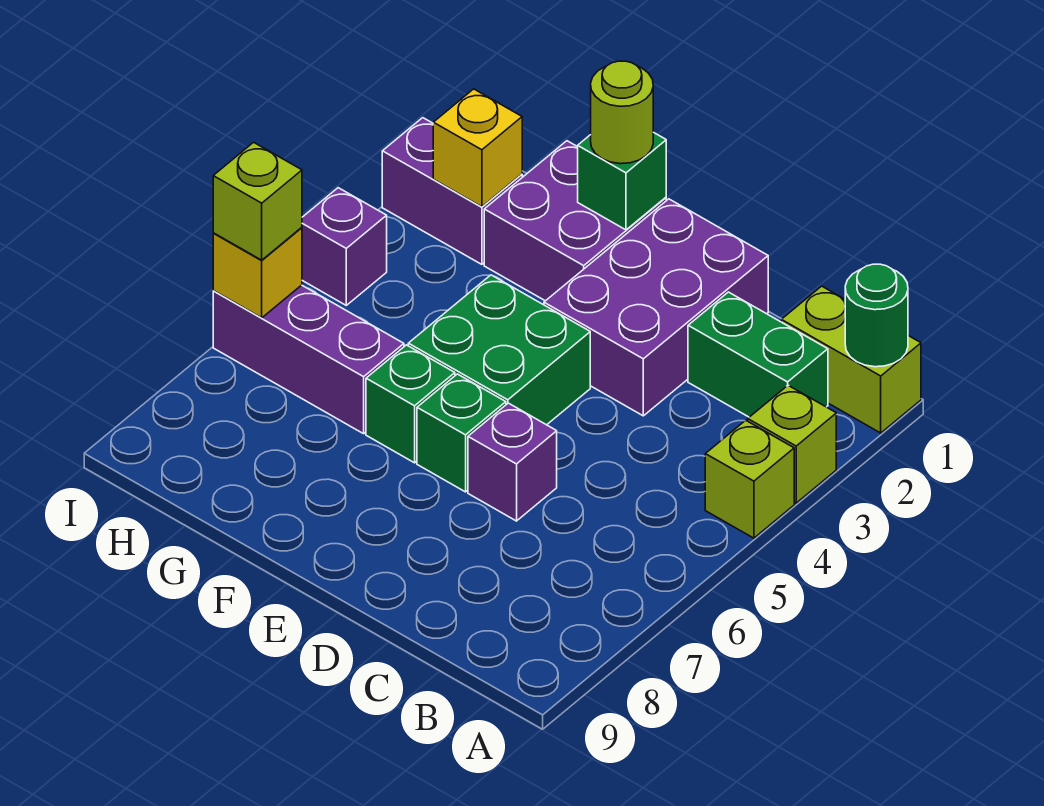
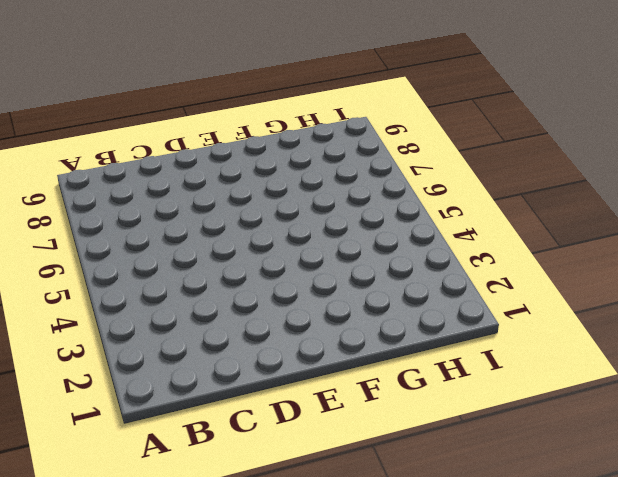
none -> lime 1x2 brick [781,286,921,433]
none -> lime 1x1 brick [748,385,836,503]
none -> lime 1x1 brick [705,420,794,538]

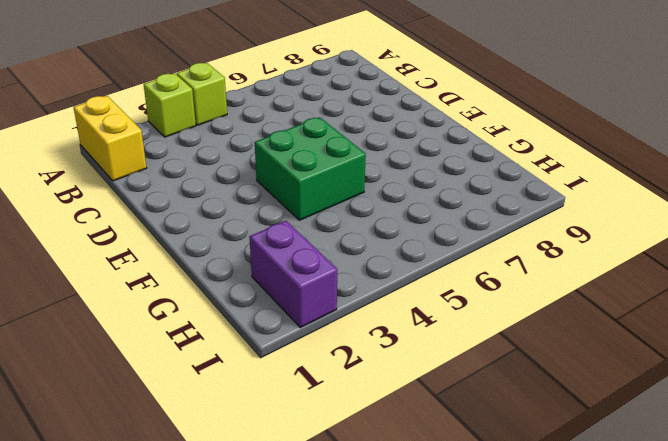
yellow 1x2 brick [73,96,147,181] -> lime 1x2 brick [781,286,921,433]
none -> green 1x2 brick [688,292,828,417]
none -> purple 2x3 brick [544,199,768,416]
none -> purple 1x1 brick [468,403,557,521]

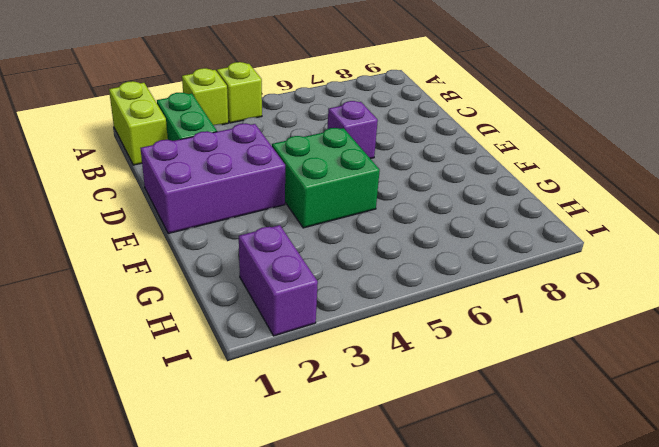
none -> green 1x1 brick [417,374,506,492]
none -> purple 2x2 brick [484,141,666,301]
none -> green 1x1 brick [366,345,455,463]

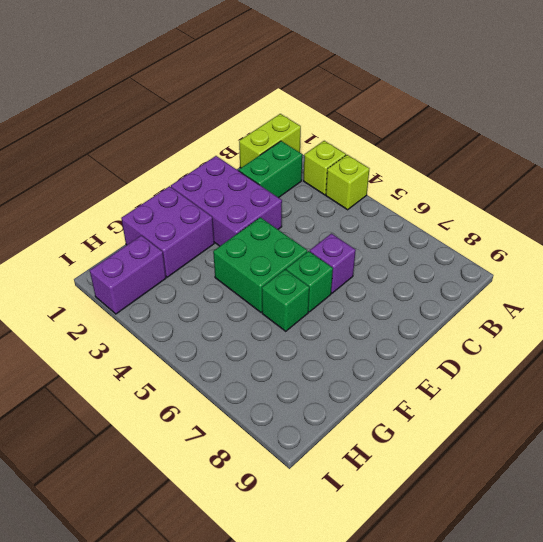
none -> purple 1x3 brick [213,285,404,434]
none -> purple 1x1 brick [302,188,387,305]
none -> green 1x1 round brick [845,264,908,367]

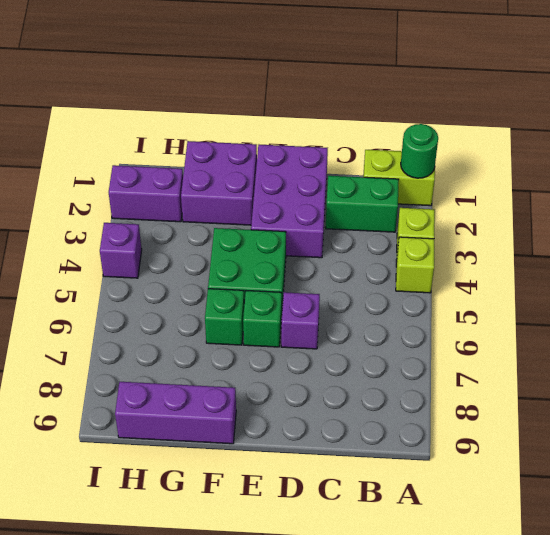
purple 1x3 brick [115,382,236,444] -> purple 1x3 brick moved to [213,285,404,434]
none -> green 1x1 brick [578,132,666,230]
none -> yellow 1x1 brick [433,89,522,207]
none -> yellow 1x1 brick [213,227,302,318]

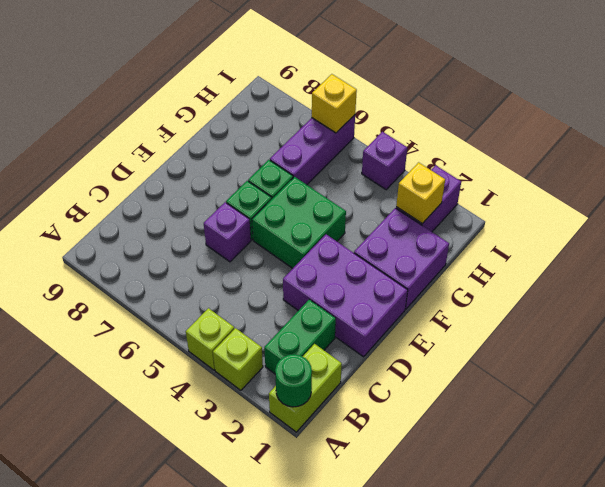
none -> green 1x1 brick [578,132,666,230]
none -> lime 1x1 round brick [591,61,653,164]
none -> lime 1x1 brick [213,142,302,260]

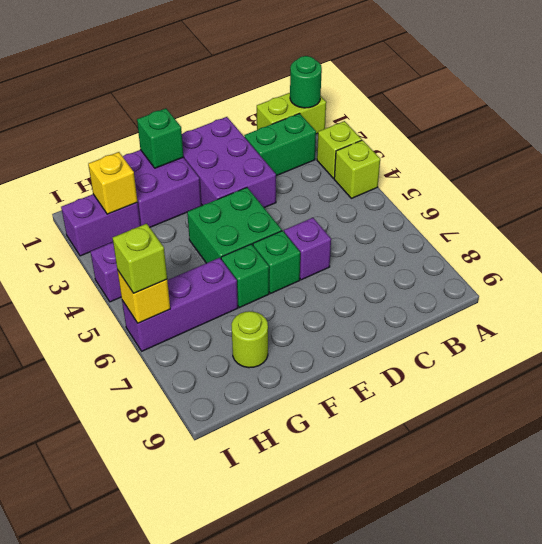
lime 1x1 round brick [231,311,268,368] -> lime 1x1 round brick moved to [591,61,653,164]

